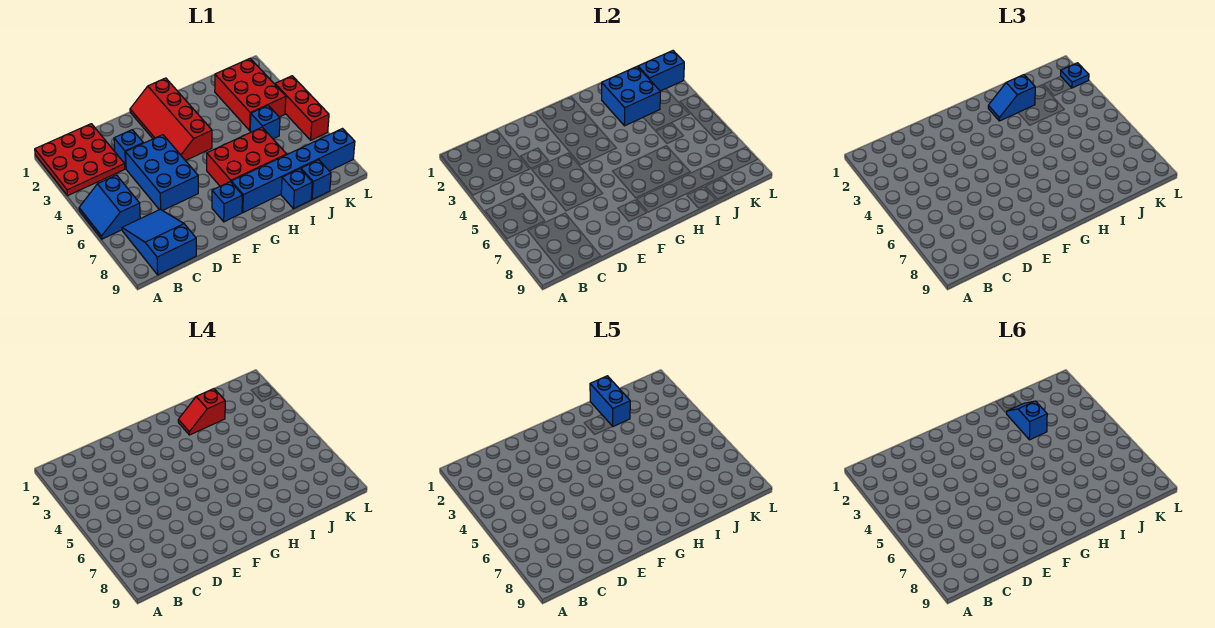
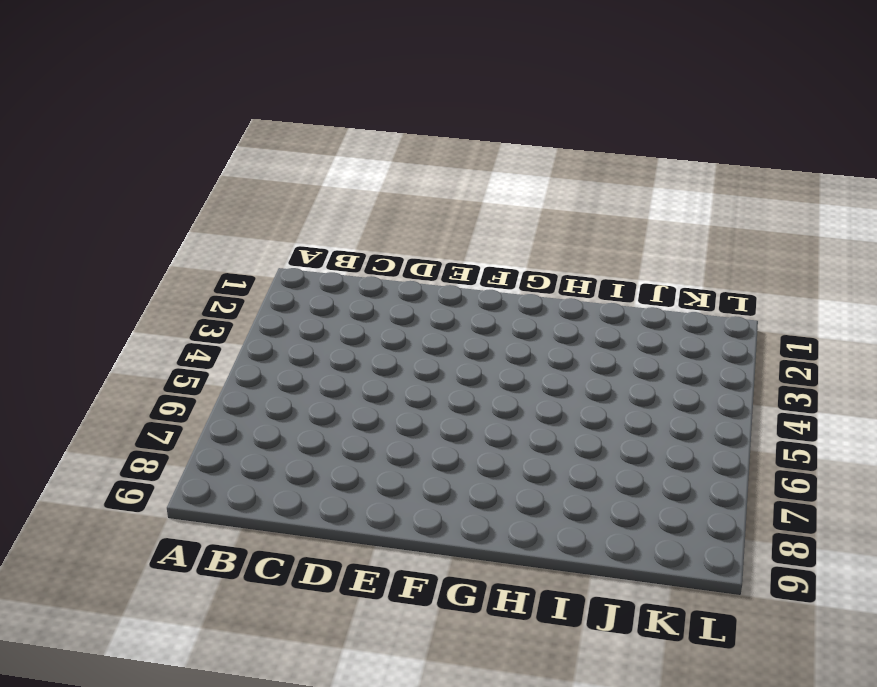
none -> red 3x3 plate [35,124,125,196]
none -> blue 2x2 slope [79,175,140,239]
none -> blue 2x3 slope [122,209,196,275]

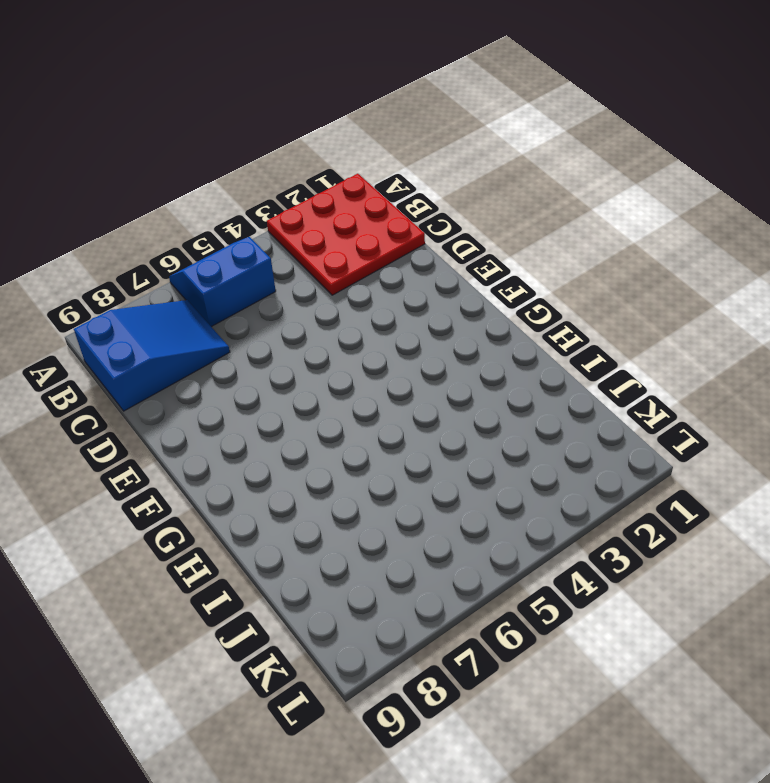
none -> blue 1x1 brick [114,130,143,169]
none -> blue 2x3 brick [126,135,198,211]
none -> red 2x4 slope [130,78,212,161]

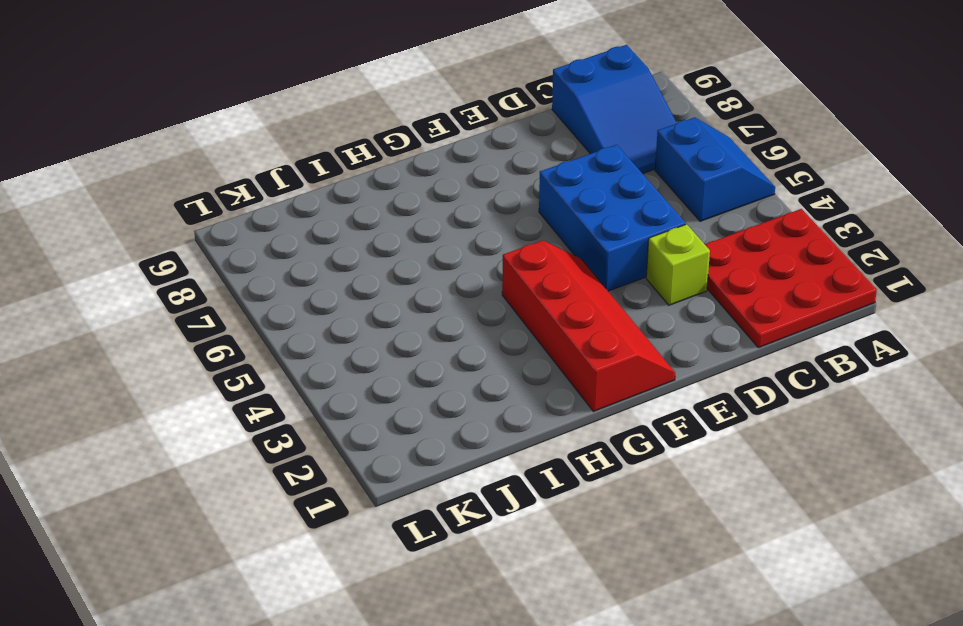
lime 1x1 brick [646,224,710,305] -> blue 1x1 brick [114,130,143,169]
none -> blue 1x1 brick [212,182,242,222]
none -> red 2x3 brick [207,127,287,186]
none -> blue 1x6 brick [231,129,355,213]

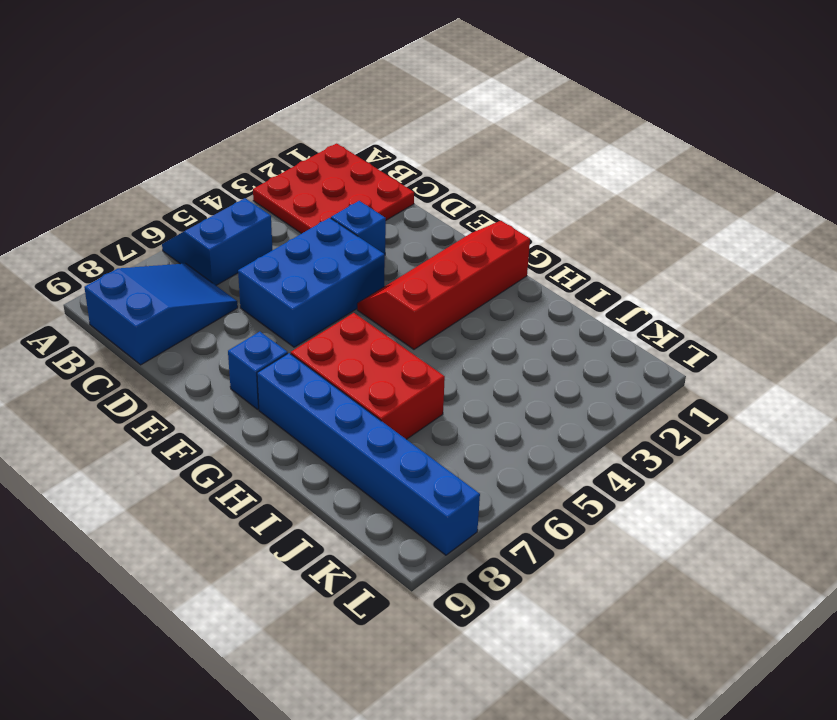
none -> blue 1x1 brick [281,169,312,209]
none -> red 2x3 brick [215,59,286,130]
none -> blue 1x1 brick [250,106,280,139]

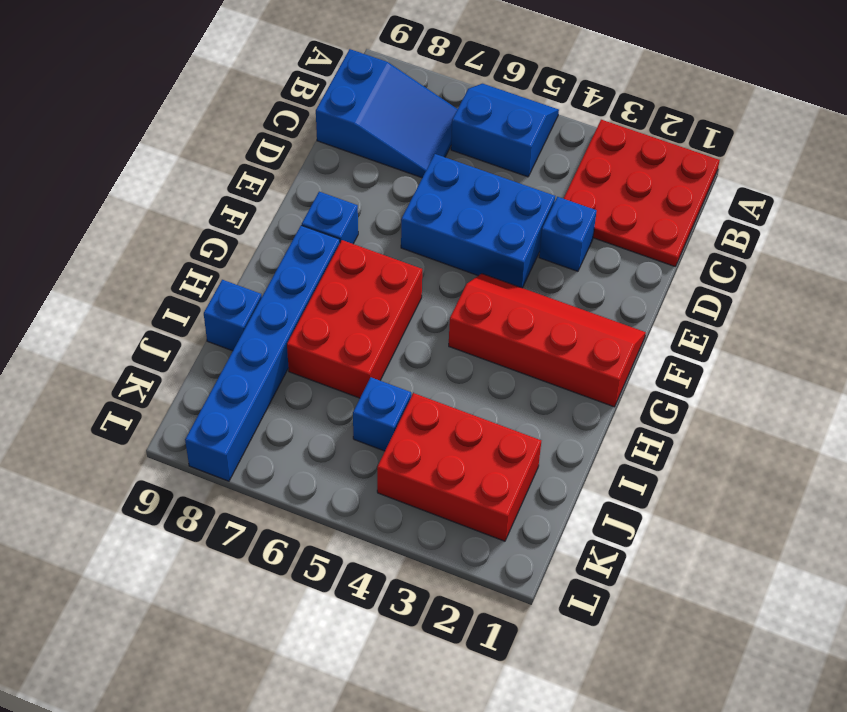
none -> blue 1x1 brick [301,160,331,200]
none -> red 1x3 brick [275,76,329,140]
none -> blue 2x2 brick [602,67,660,126]

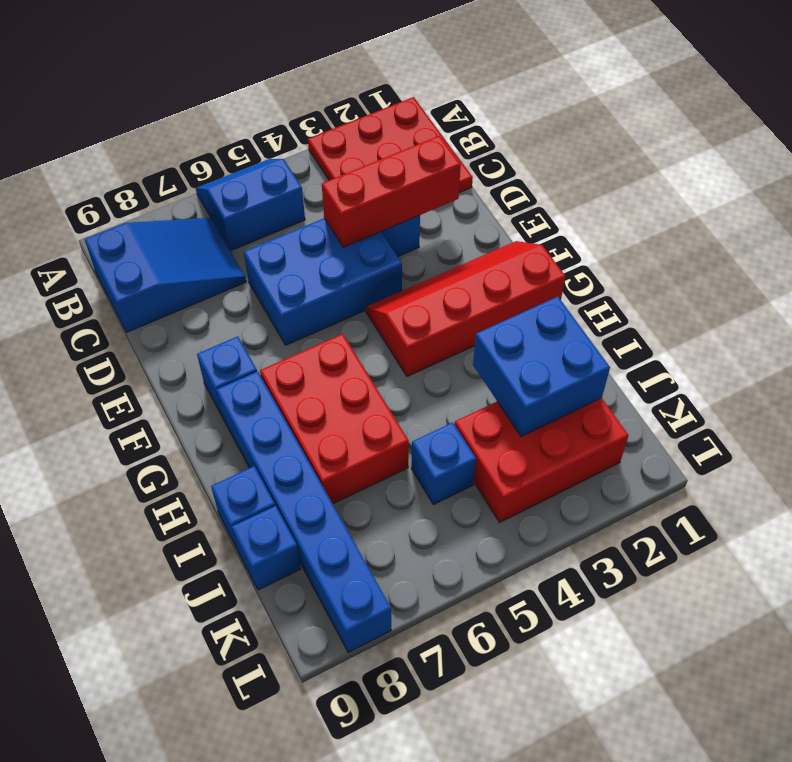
red 1x3 brick [322,136,461,247] -> red 1x3 brick moved to [275,76,329,140]
none -> blue 1x2 brick [638,51,684,91]
none -> blue 1x2 slope [988,75,1035,121]
none -> blue 1x1 plate [1061,63,1089,88]

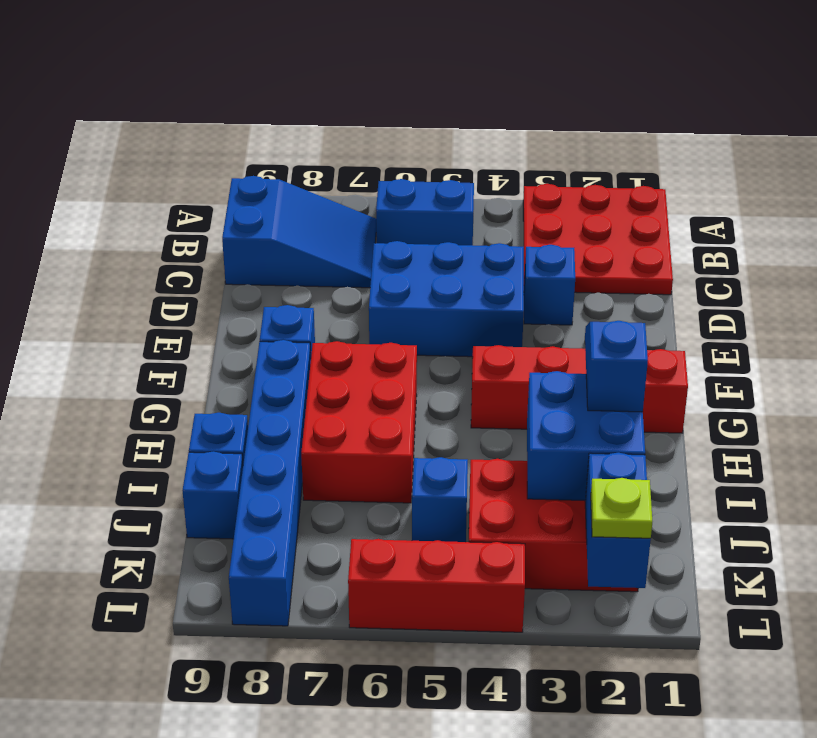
lime 1x1 plate [591,478,653,538] -> blue 1x1 plate [1061,63,1089,88]
none -> red 1x2 slope [178,389,225,435]
none -> blue 1x2 brick [590,376,630,426]
none -> blue 1x2 slope [1007,401,1047,440]

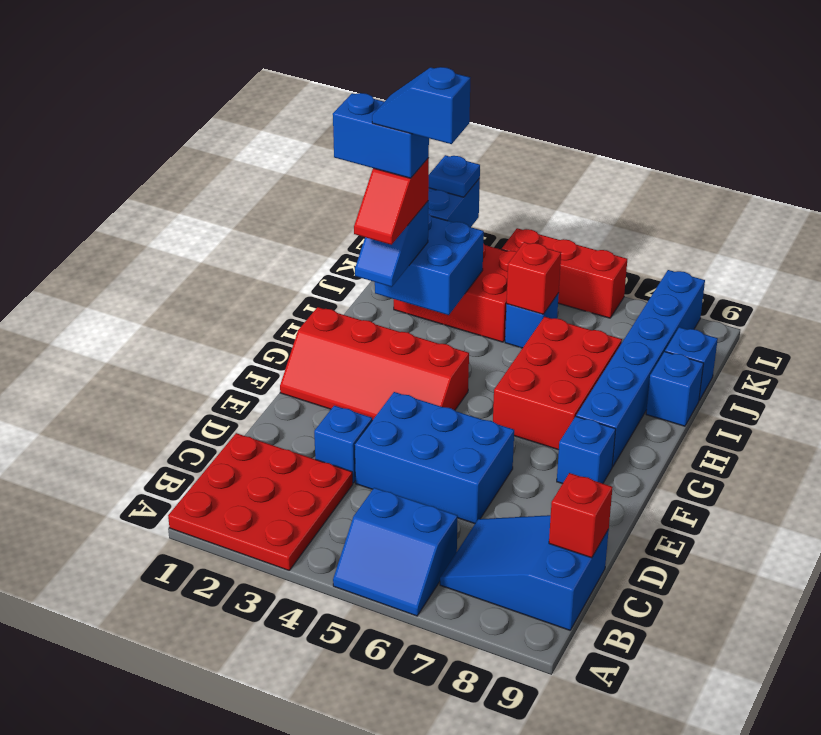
red 1x1 brick [549,473,613,558] -> none
red 1x1 brick [506,242,561,314] -> none

